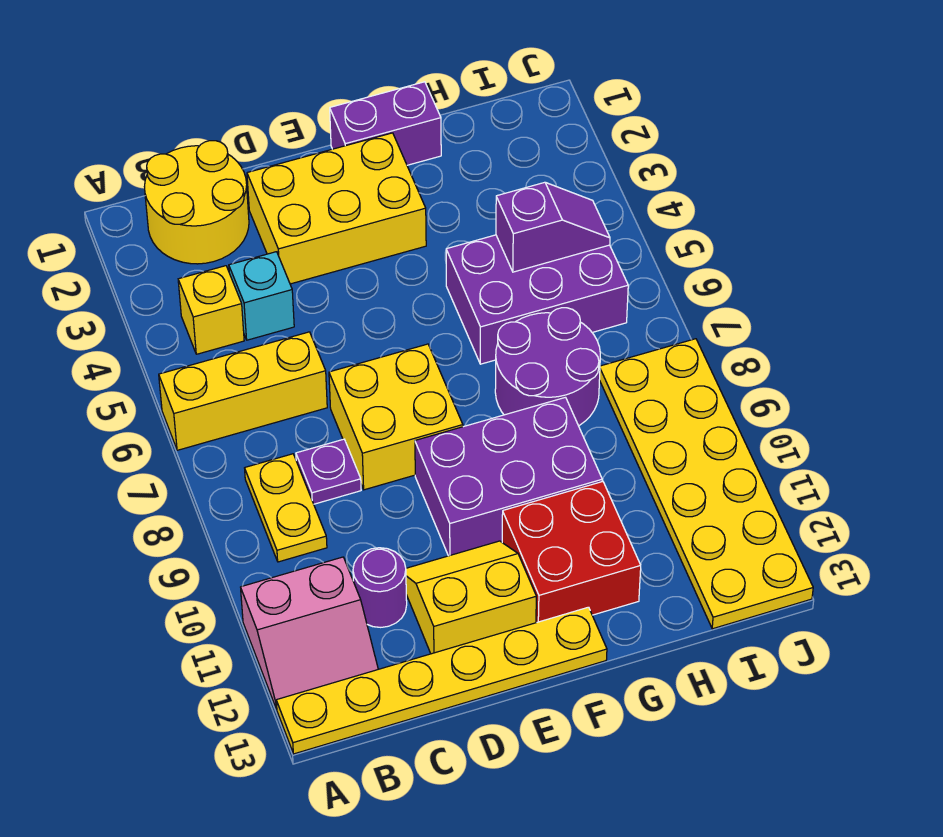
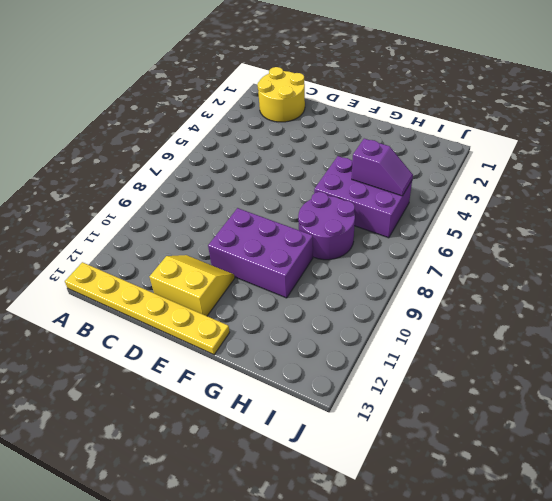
none -> yellow 1x3 brick [159,332,327,450]
none -> pink 2x2 slope [241,557,378,709]
none -> yellow 1x1 brick [178,266,244,354]

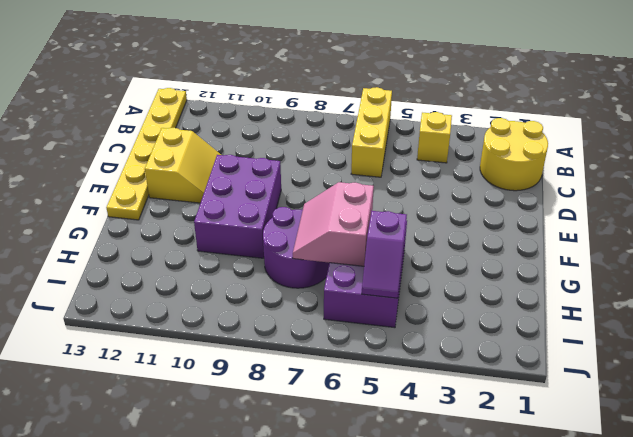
pink 2x2 slope [293,182,374,266] -> pink 2x2 slope moved to [241,557,378,709]
none -> yellow 1x2 plate [245,454,327,562]
none -> cyan 1x1 brick [229,252,294,340]
none -> purple 1x1 plate [296,439,361,504]

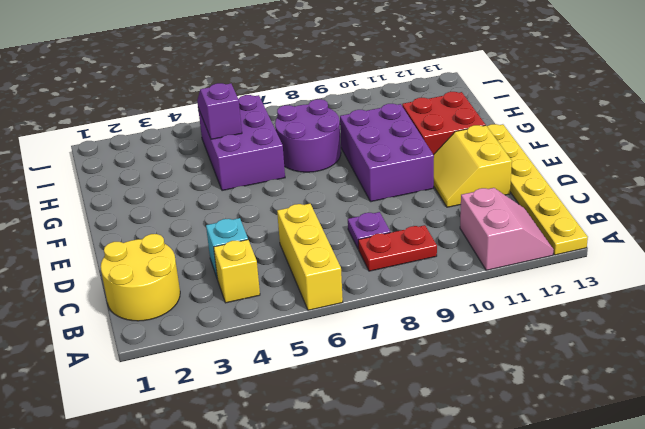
red 1x2 plate [358,225,437,271] -> yellow 1x2 plate [245,454,327,562]
none -> purple 1x1 round brick [353,548,407,627]
none -> yellow 2x3 brick [247,133,426,284]
none -> yellow 2x2 brick [329,344,463,490]

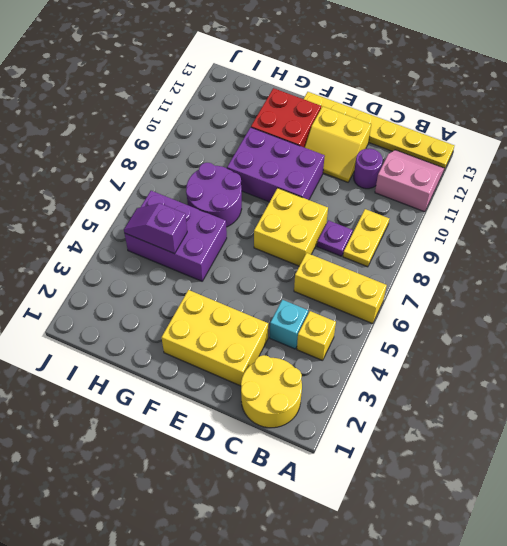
none -> purple 1x2 brick [330,82,441,165]
none -> yellow 2x6 plate [600,339,813,629]

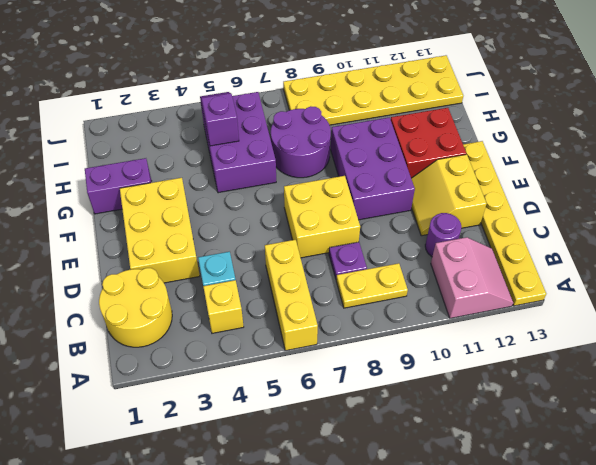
purple 1x2 brick [85,158,152,214] -> purple 1x2 brick turned to [330,82,441,165]

